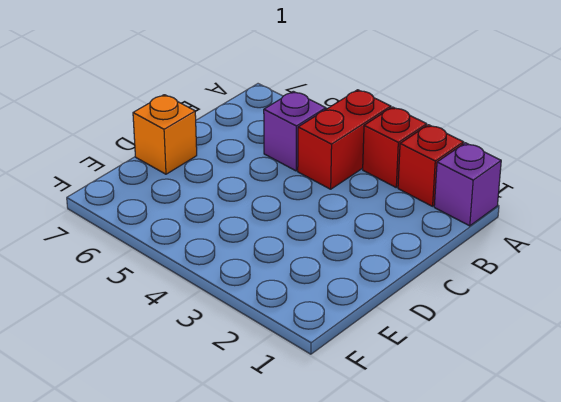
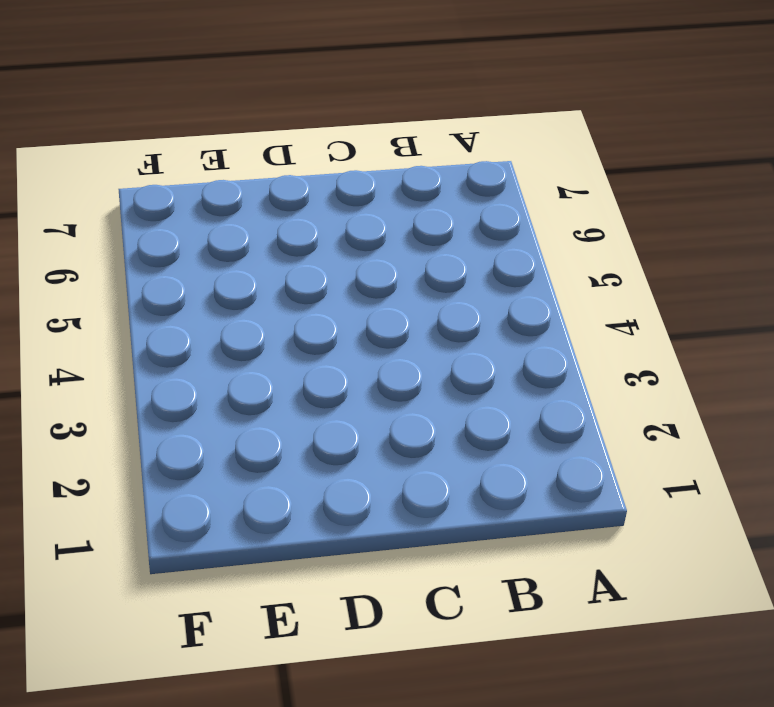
none -> purple 1x1 brick [434,143,501,226]
none -> red 1x1 brick [398,125,463,206]

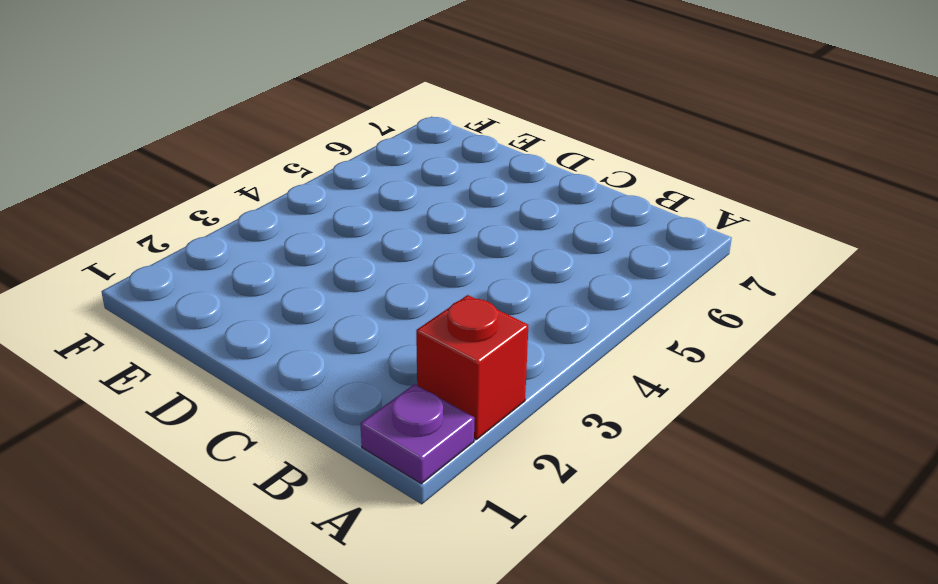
purple 1x1 plate [360,384,474,484] -> purple 1x1 brick [434,143,501,226]
none -> red 1x1 brick [363,107,427,187]
none -> red 1x2 brick [298,90,391,189]

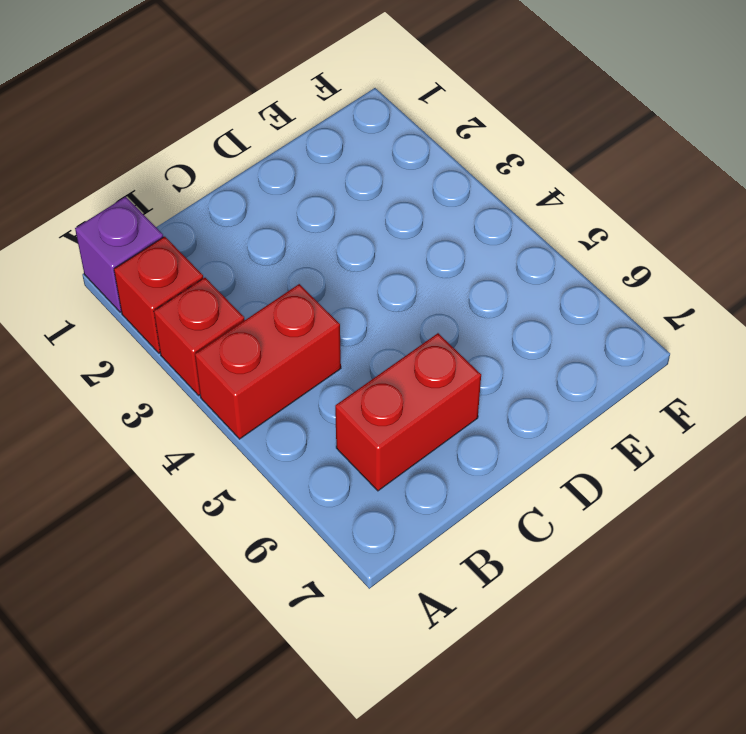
red 1x2 brick [335,333,481,491] -> none
none -> purple 1x1 brick [264,91,326,171]
none -> orange 1x1 brick [133,95,197,174]

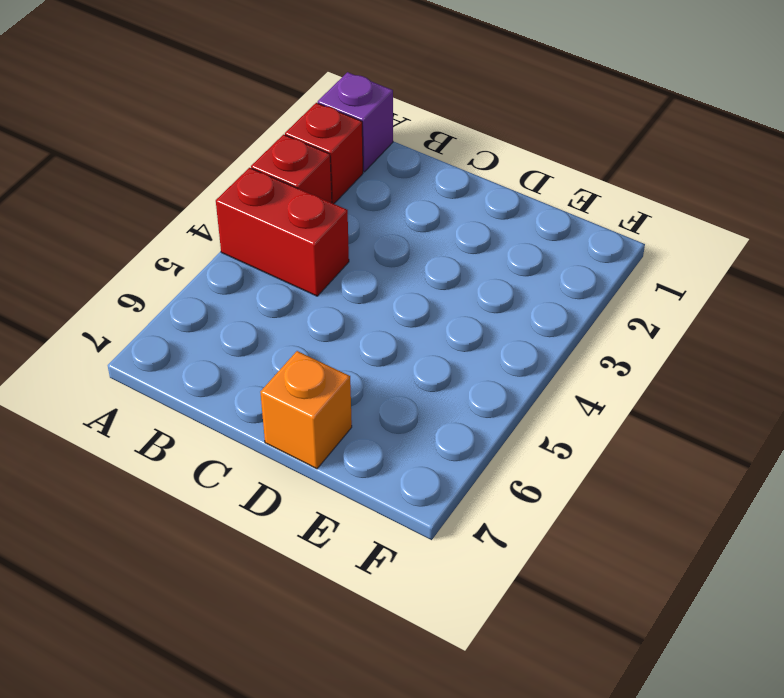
none -> purple 1x1 brick [264,91,326,171]

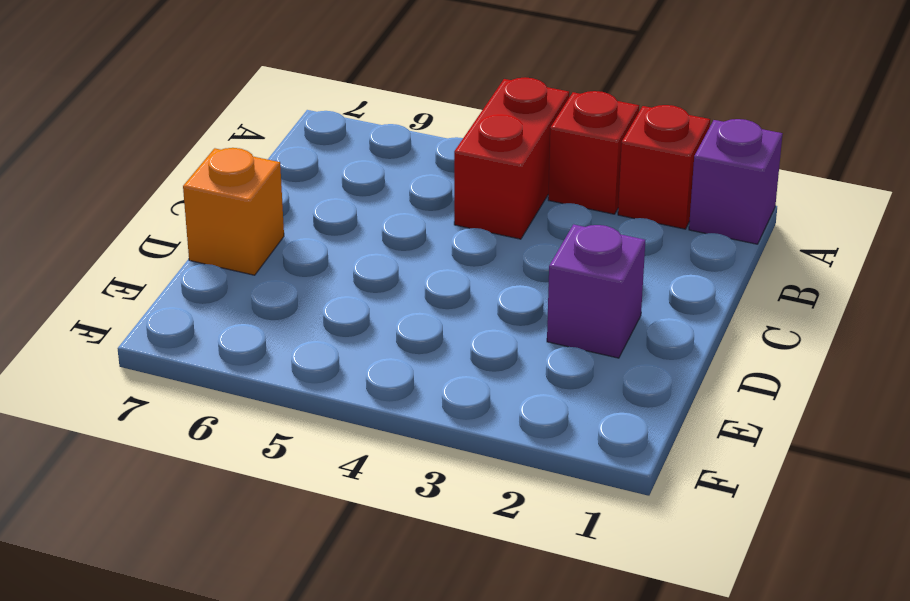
purple 1x1 brick [547,224,645,358] -> purple 1x1 brick moved to [264,91,326,171]

